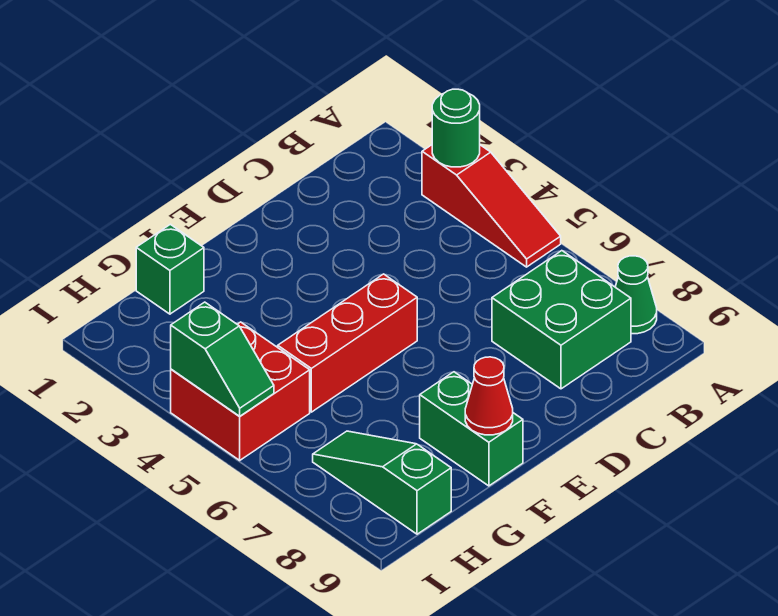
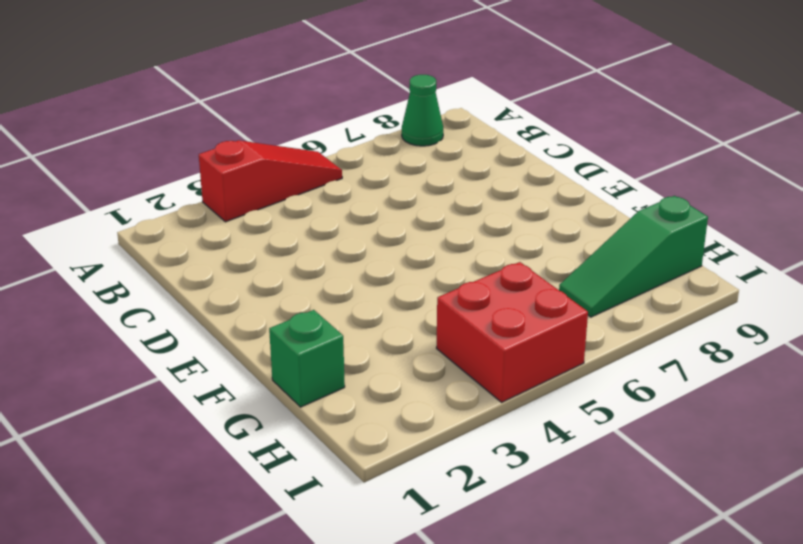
none -> green 2x2 brick [492,251,631,389]
none -> red 1x3 brick [278,274,417,412]

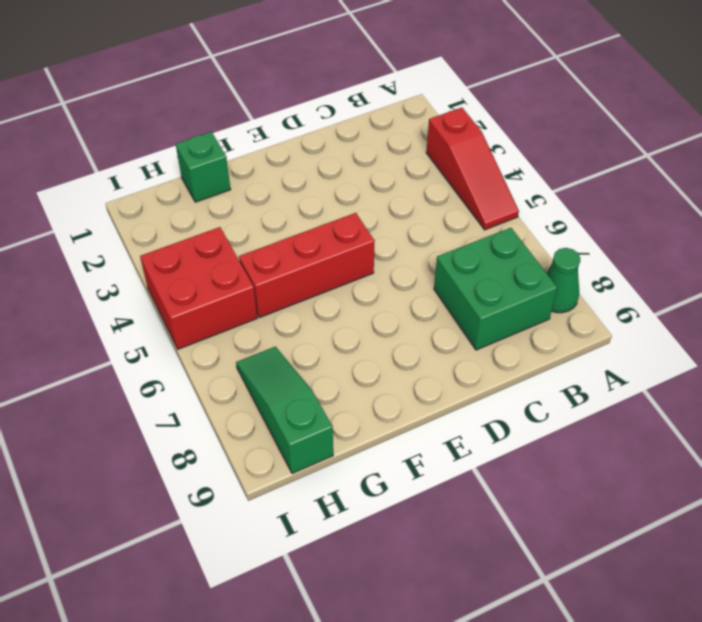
none -> green 1x2 brick [420,372,523,486]
none -> green 1x1 round brick [432,89,480,167]

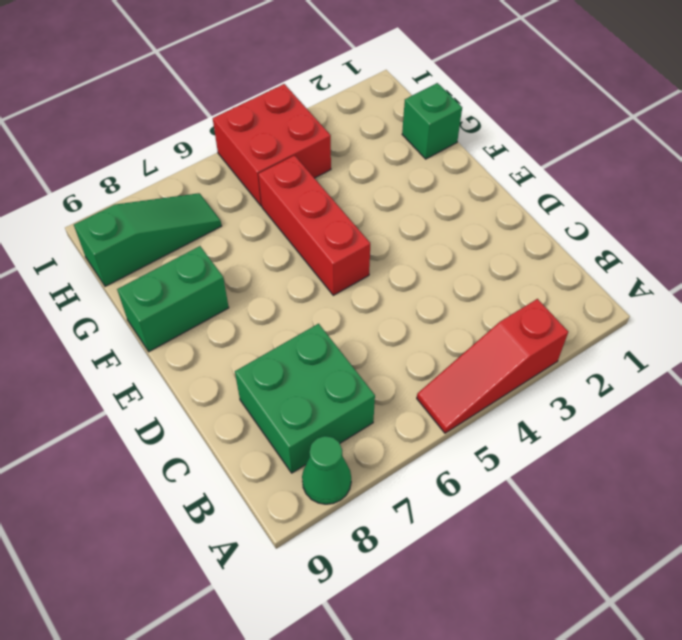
none -> green 1x1 round brick [432,89,480,167]
none -> red 1x1 cone [465,357,513,435]

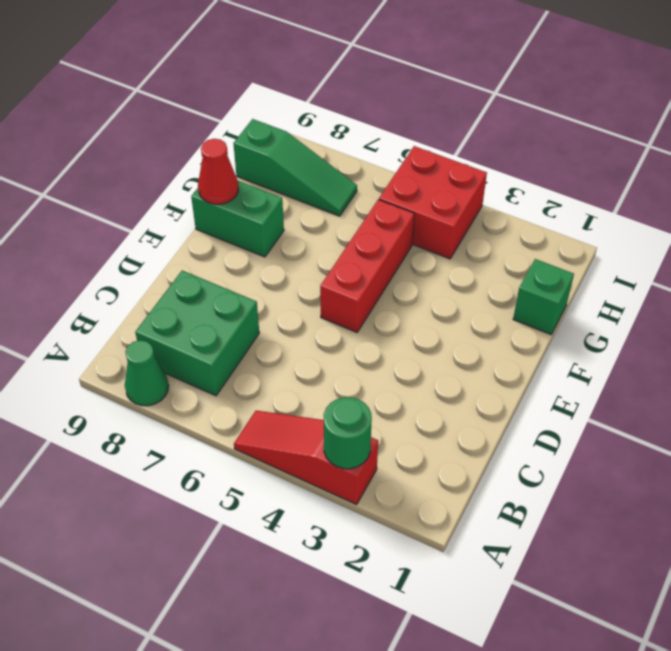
none -> green 1x2 slope [171,302,274,416]

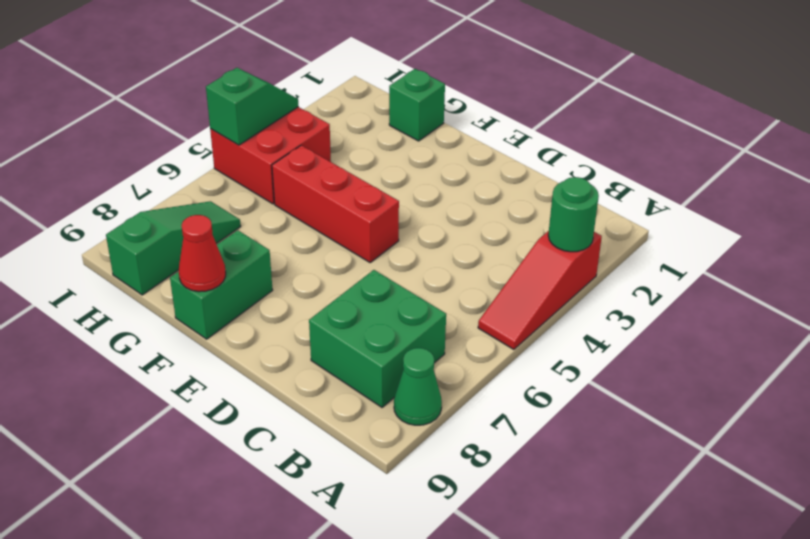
green 1x2 slope [206,68,298,145] -> green 1x2 slope turned to [171,302,274,416]

